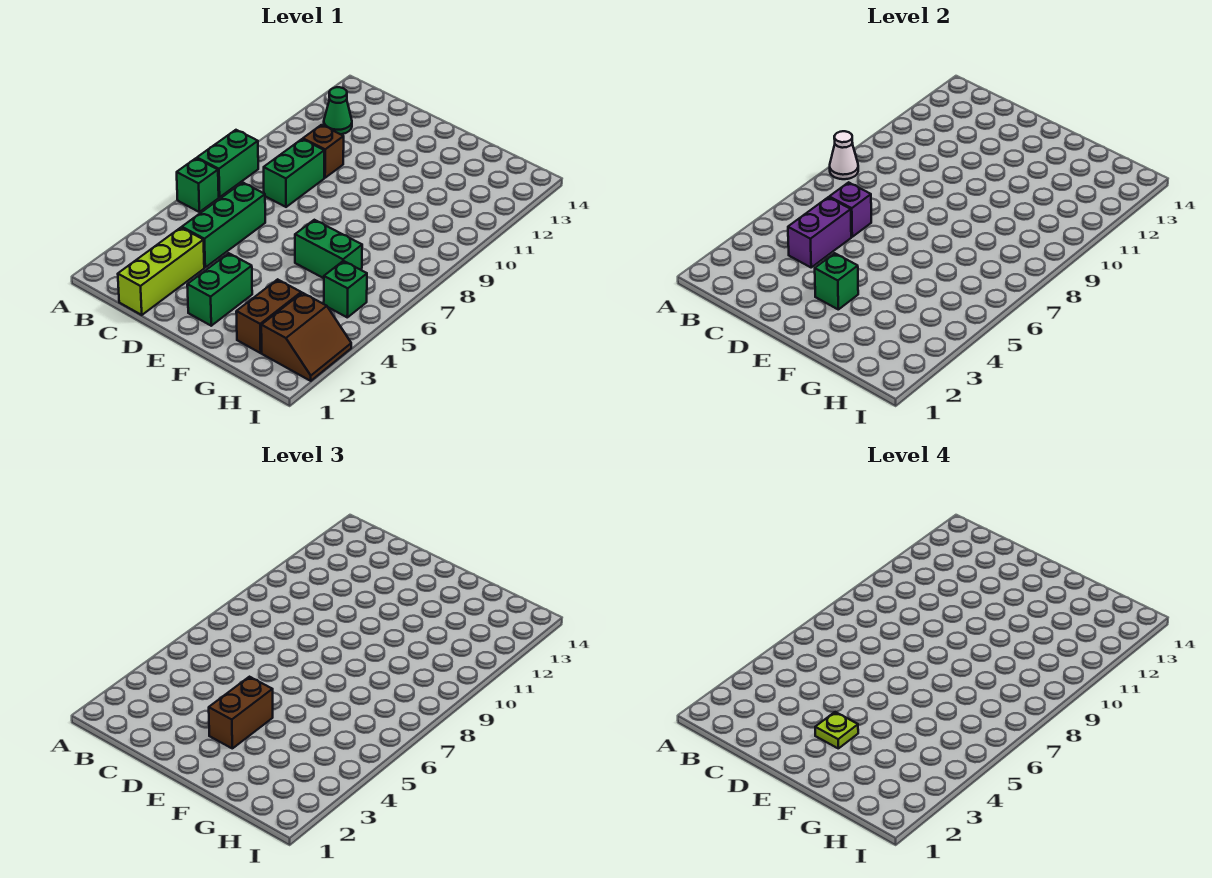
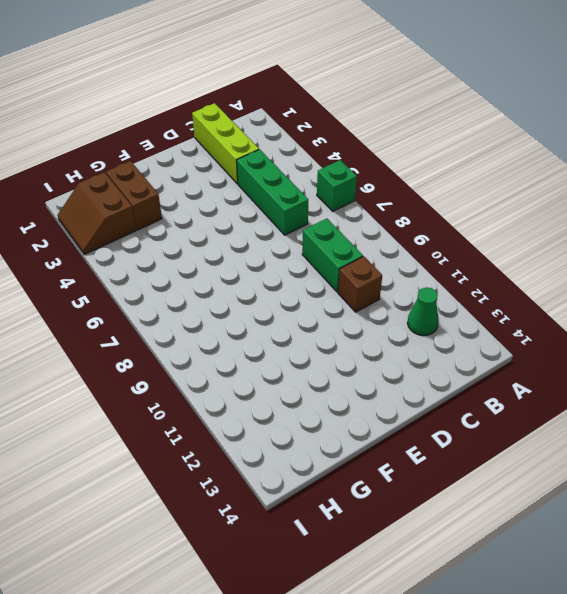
none -> green 1x2 brick [197,130,258,197]
none -> green 1x2 brick [187,253,252,326]
none -> green 1x2 brick [295,220,362,278]

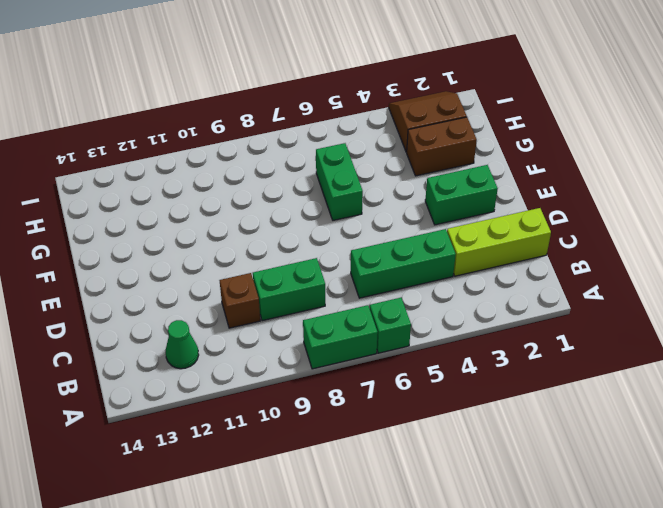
none -> green 1x1 brick [324,261,367,317]
none -> white 1x1 cone [830,131,858,179]
none -> purple 1x2 brick [788,197,851,267]

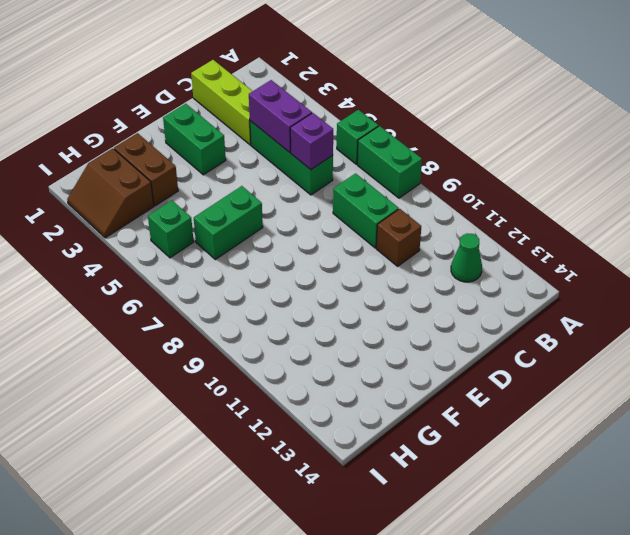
none -> white 1x1 cone [830,131,858,179]
none -> green 1x1 brick [815,253,858,309]
none -> brown 1x2 brick [209,677,273,748]

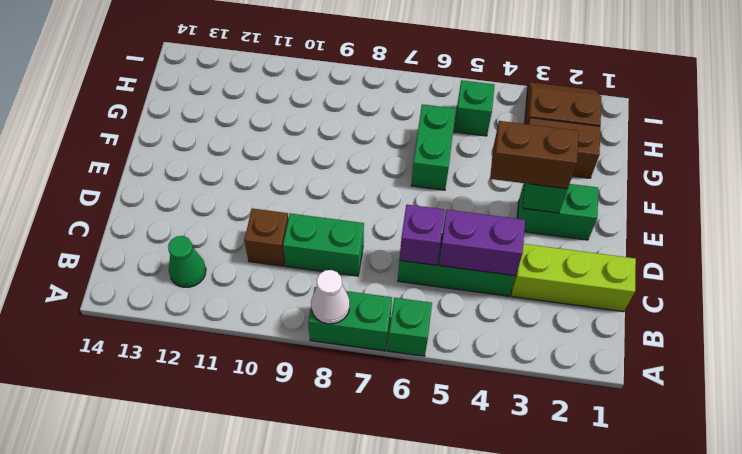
none -> lime 1x1 plate [815,712,858,748]

